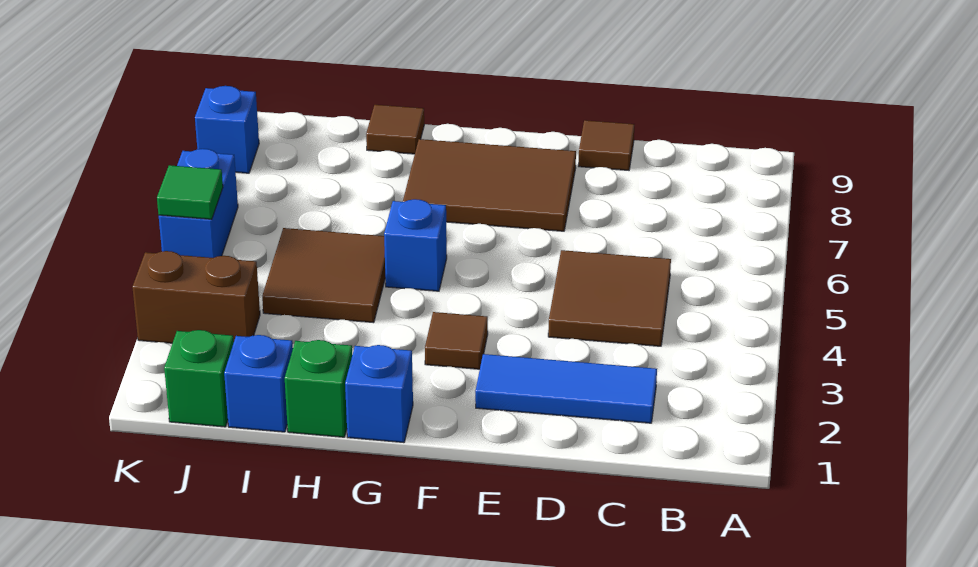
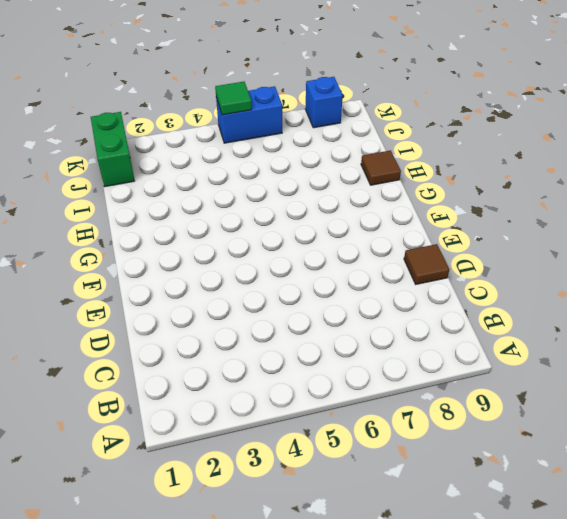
green 1x2 brick [91,112,135,187] -> green 1x1 brick [164,330,234,427]
none -> blue 1x3 tile [475,354,657,423]
none -> brown 2x2 tile [548,250,671,346]
none -> brown 2x3 tile [403,139,576,231]

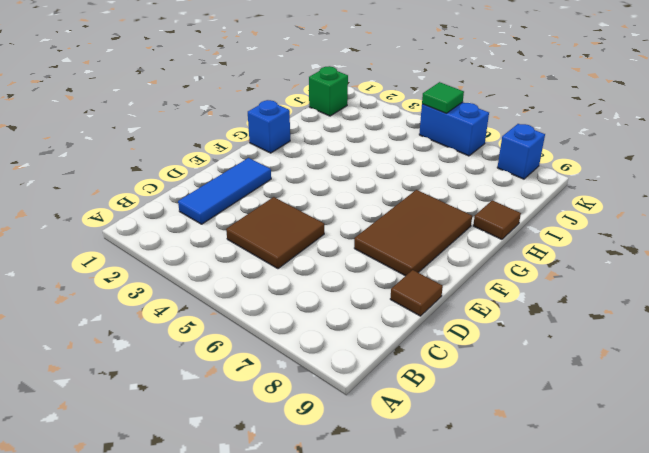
none -> brown 1x1 tile [425,312,488,369]
none -> blue 1x1 brick [384,199,447,291]
none -> green 1x1 brick [285,340,352,437]

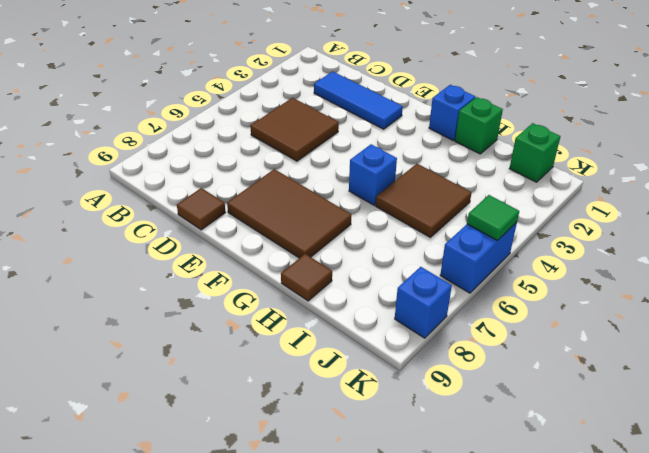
none -> brown 1x1 tile [425,312,488,369]
none -> blue 1x1 brick [224,335,293,432]
none -> brown 1x2 brick [132,251,260,343]

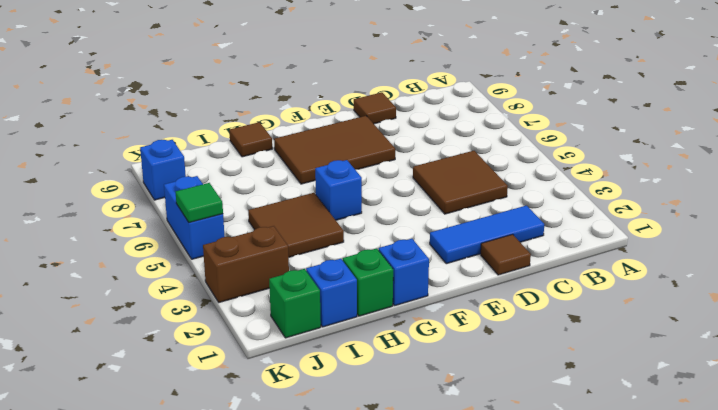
brown 1x1 tile [481,234,531,275] -> brown 1x1 tile moved to [425,312,488,369]

